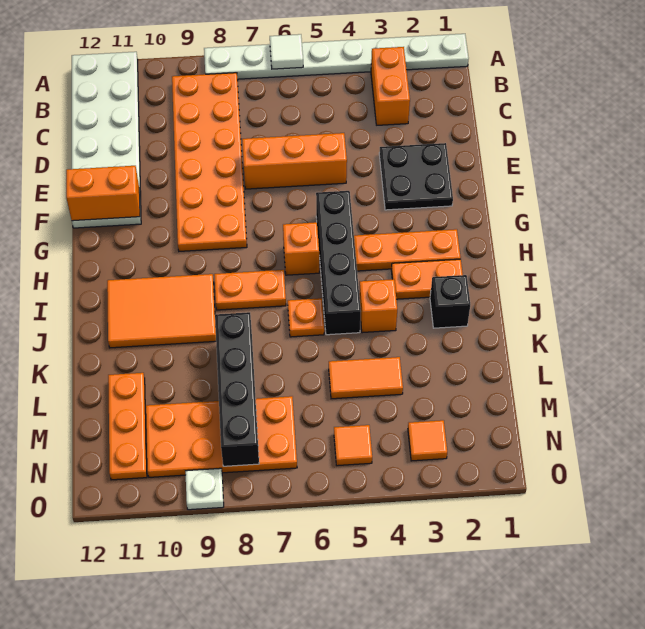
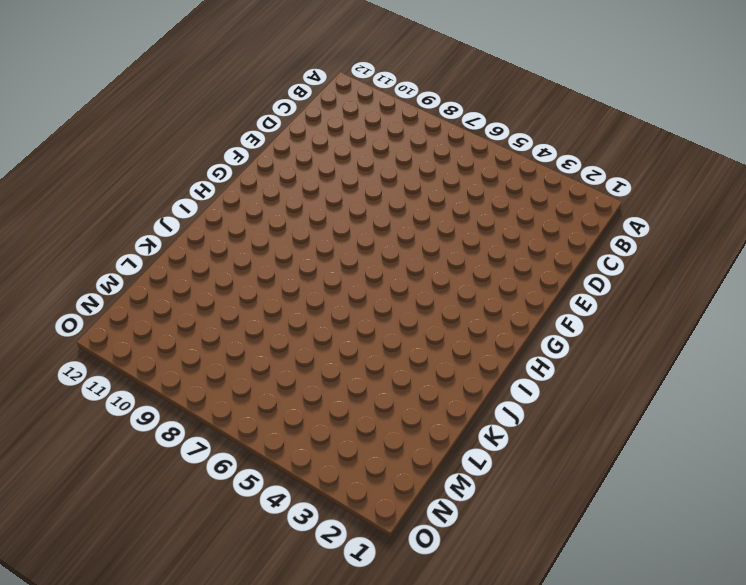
none -> white 1x8 plate [204,34,469,79]
none -> white 2x6 plate [72,52,141,228]
none -> orange 1x2 brick [371,47,410,125]

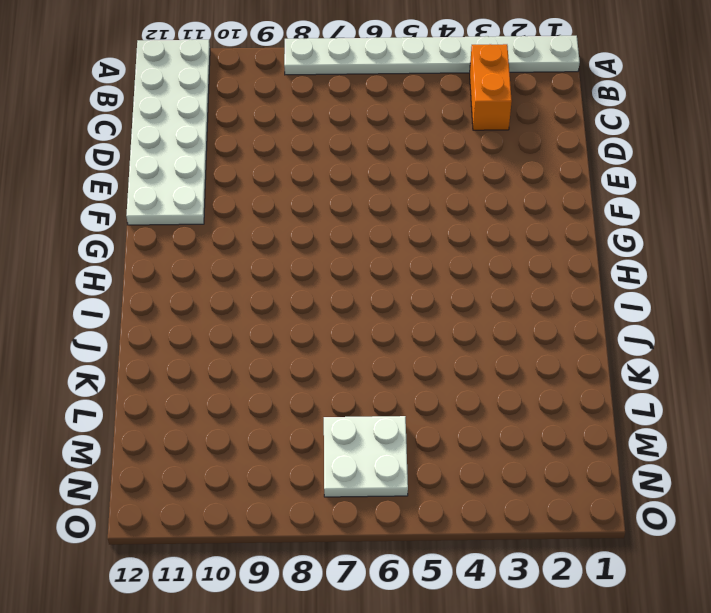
white 2x2 plate [324,416,408,497] -> orange 2x4 plate [146,396,297,477]
none -> orange 2x6 plate [172,73,247,251]
none -> black 2x2 plate [379,143,453,210]
none -> orange 1x3 brick [242,133,347,189]

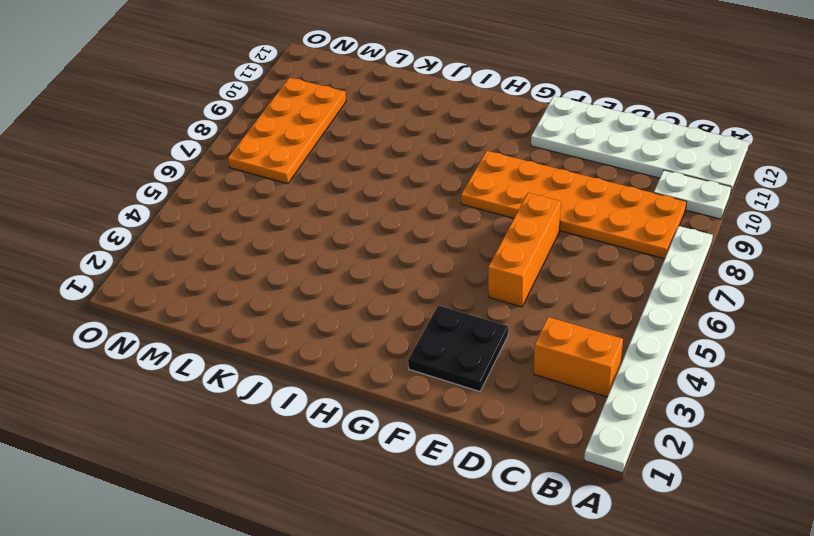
white 1x2 plate [654,170,732,219] -> none
none -> black 1x4 brick [316,191,361,335]
none -> orange 1x3 plate [354,229,461,271]
none -> orange 1x1 brick [283,222,319,275]

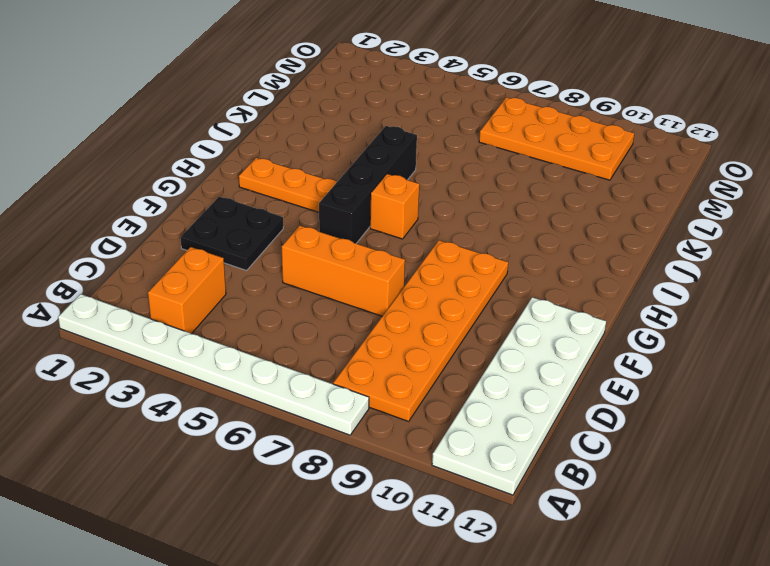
none -> orange 1x2 plate [391,259,463,299]
none -> orange 1x2 plate [214,270,286,310]
none -> orange 2x3 tile [107,274,216,348]

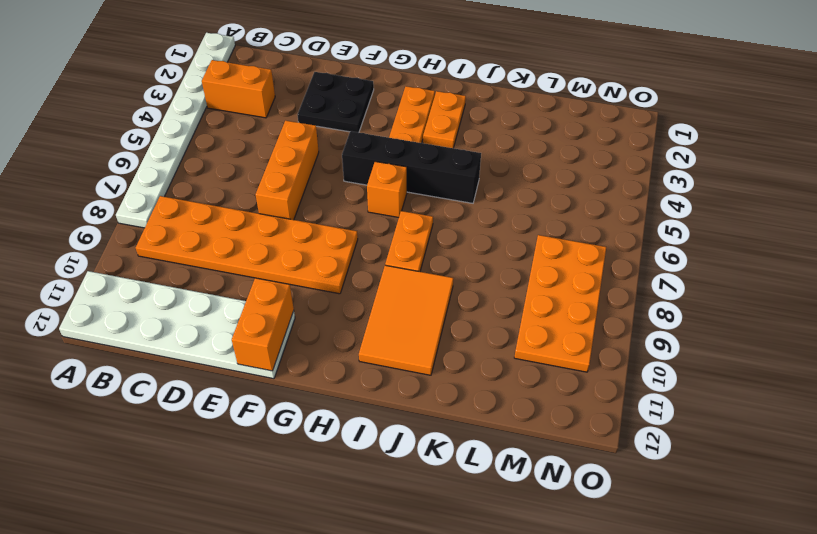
none -> black 1x1 brick [430,275,470,328]
none -> orange 1x1 brick [359,279,397,333]
none -> orange 1x1 plate [288,298,324,337]

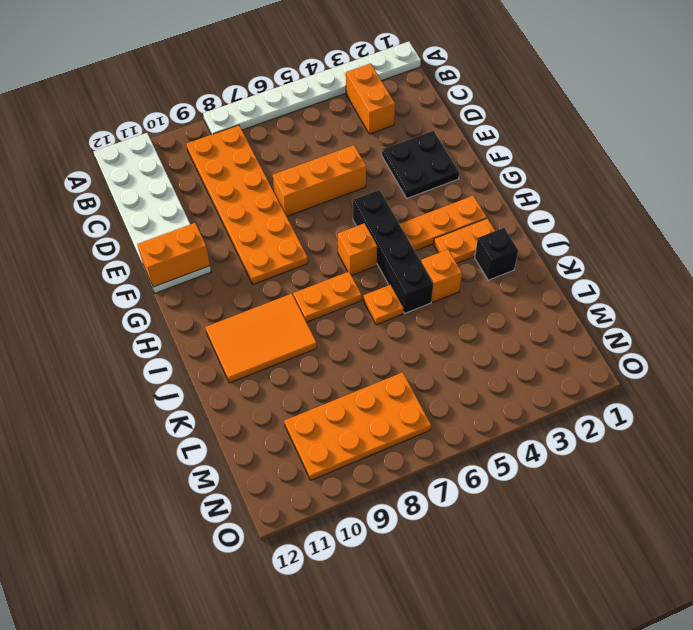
none -> orange 1x2 tile [329,357,403,399]
none -> orange 1x3 plate [108,373,147,480]
none -> orange 1x1 tile [408,420,447,461]

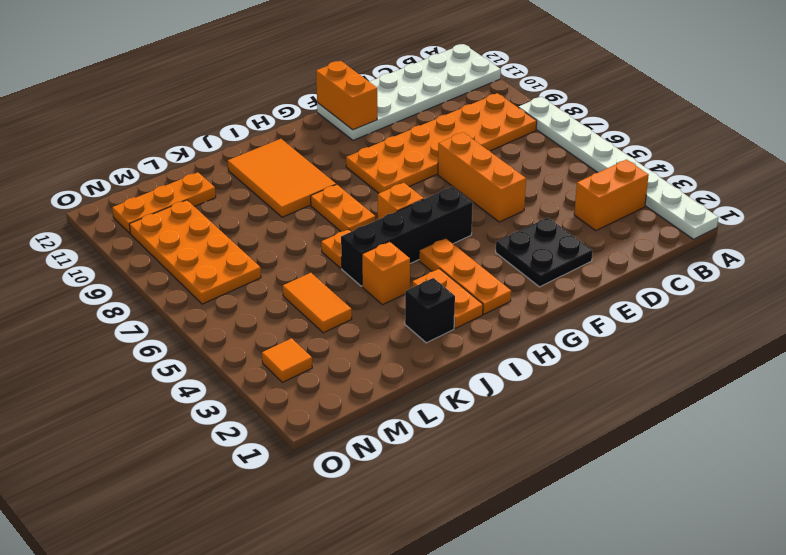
none -> orange 1x1 tile [334,425,372,466]
none -> white 1x1 plate [185,468,224,510]
none -> white 1x1 tile [270,34,303,69]

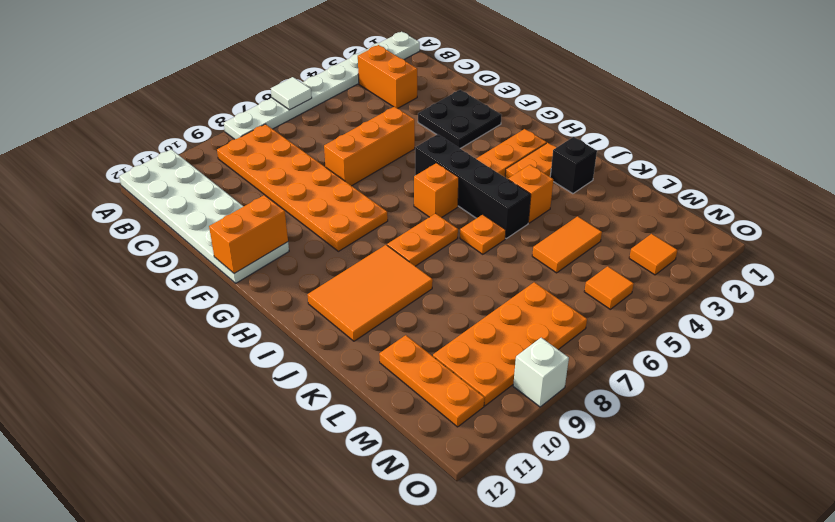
white 1x1 brick [513,338,569,407] -> white 1x1 plate [185,468,224,510]
none -> black 1x4 brick [215,312,259,466]

